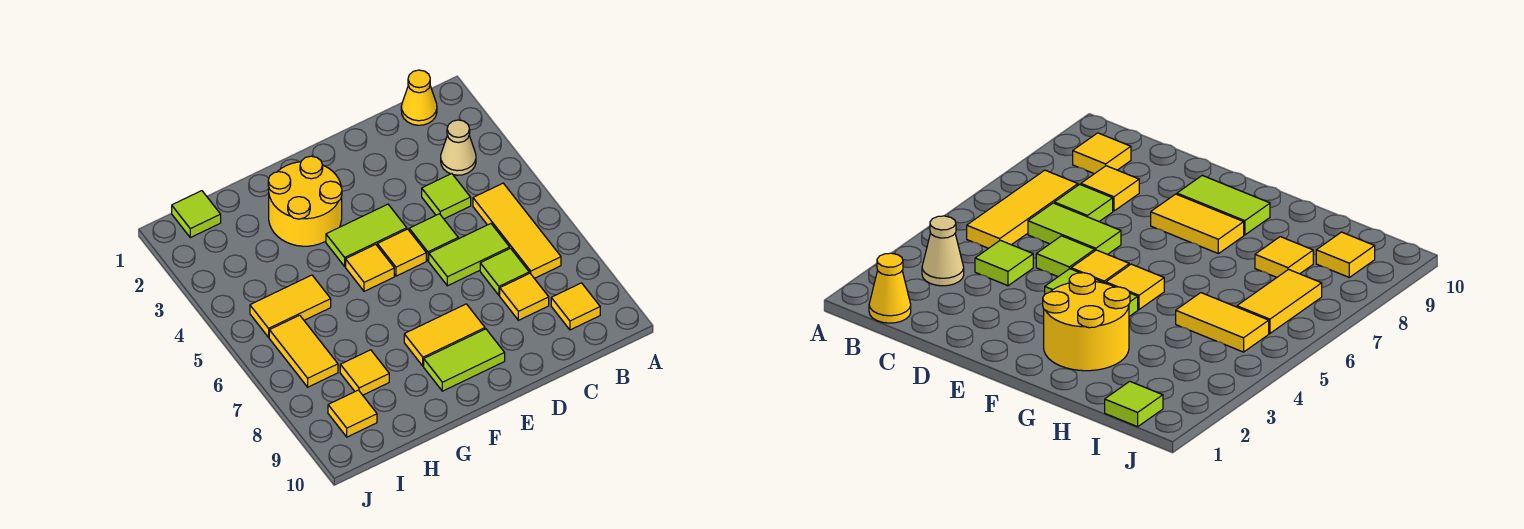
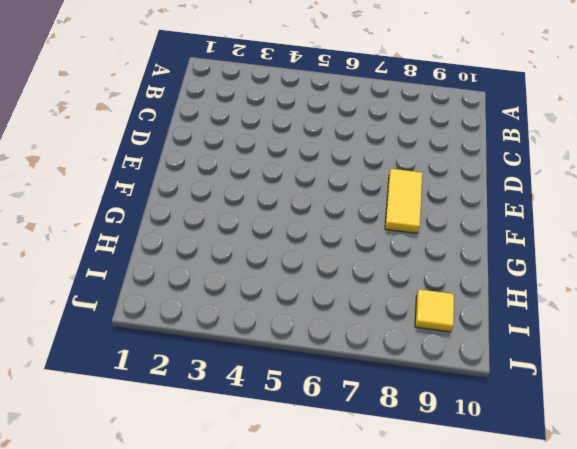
none -> yellow 1x1 cone [401,70,437,125]
none -> tan 1x1 cone [441,120,476,175]
none -> yellow 1x3 tile [473,183,561,278]

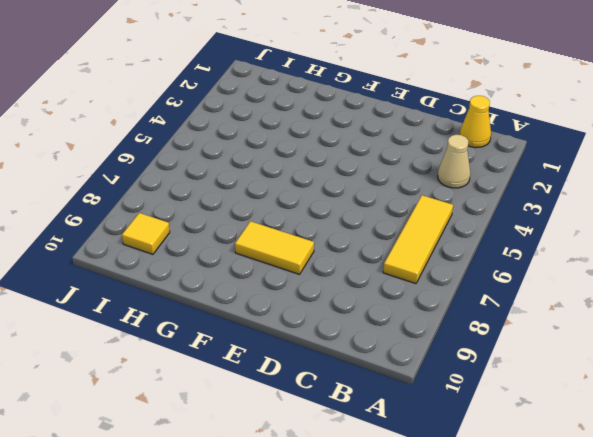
none -> yellow 1x1 tile [551,283,600,330]
none -> lime 1x1 tile [422,174,471,219]
none -> lime 1x2 tile [429,224,510,286]

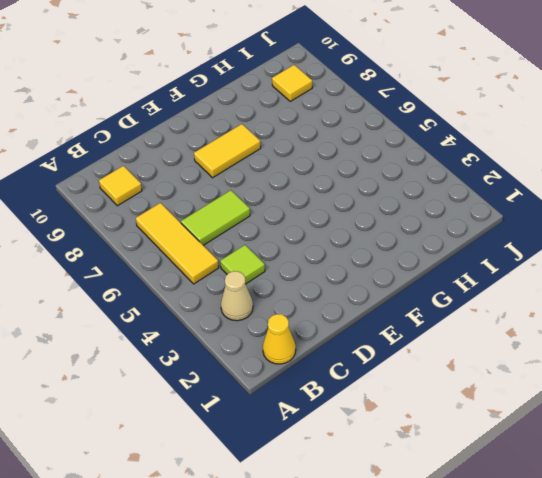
none -> lime 1x1 tile [480,248,529,295]
none -> yellow 1x1 tile [500,273,549,320]
none -> lime 1x1 tile [409,214,458,261]

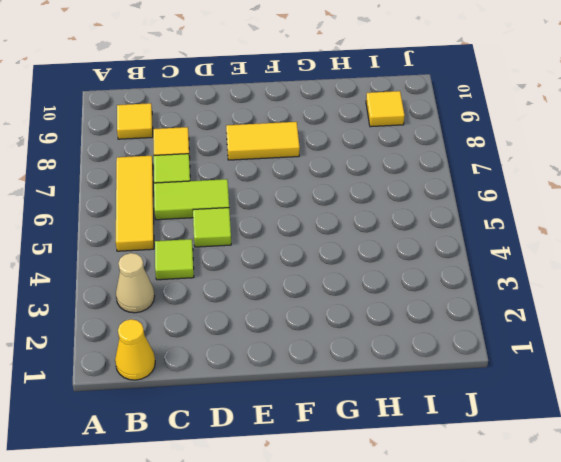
none -> lime 1x2 tile [326,204,407,266]
none -> yellow 1x1 tile [377,229,426,276]
none -> lime 1x2 tile [424,329,505,391]

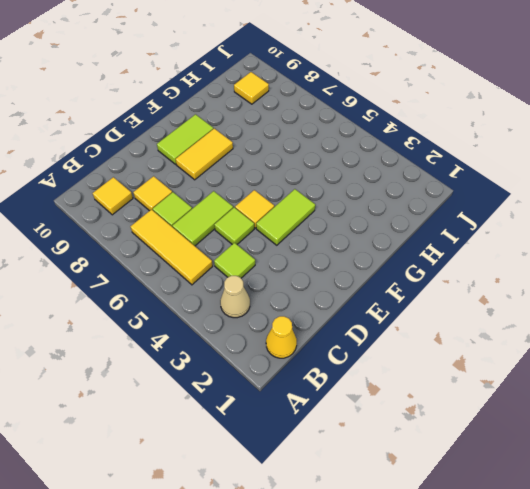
none -> yellow 2x2 round brick [268,156,342,246]
none -> yellow 1x1 tile [346,244,394,291]
none -> yellow 1x2 tile [250,275,331,337]

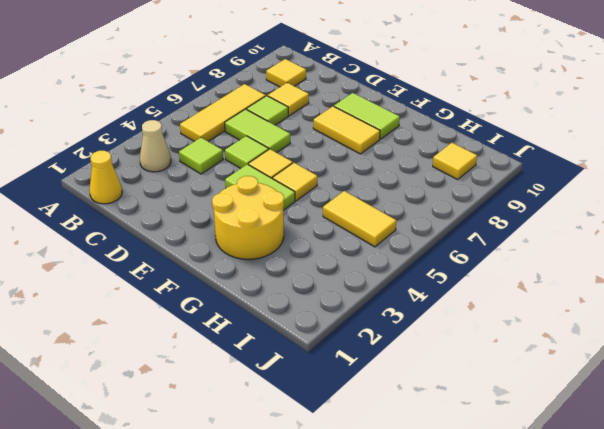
none -> yellow 1x1 tile [340,350,389,395]
none -> lime 1x1 tile [172,191,221,238]
none -> yellow 1x2 tile [269,315,338,387]

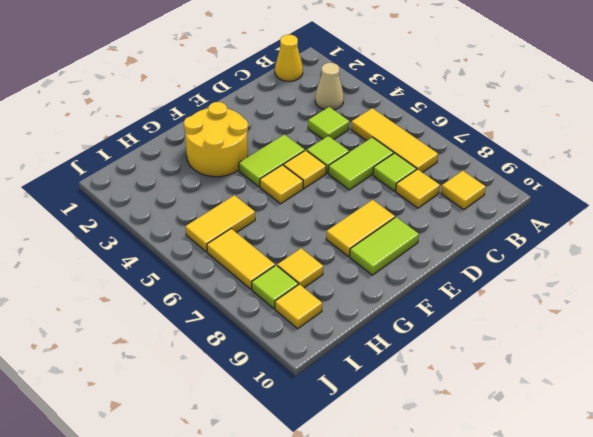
lime 1x1 tile [252,265,298,309] -> lime 1x1 tile moved to [172,191,221,238]

